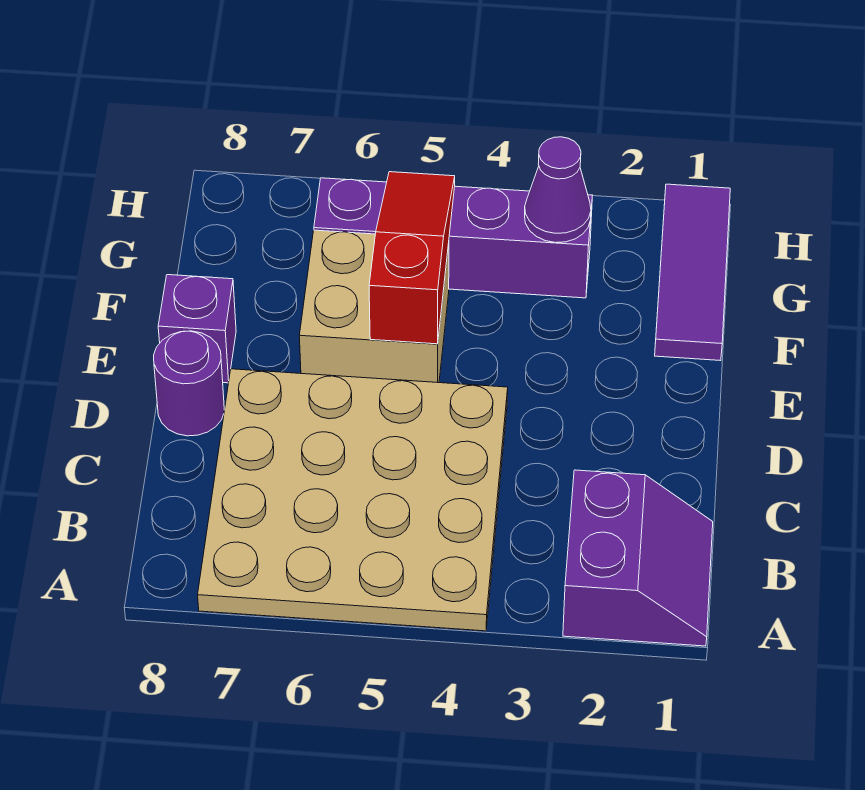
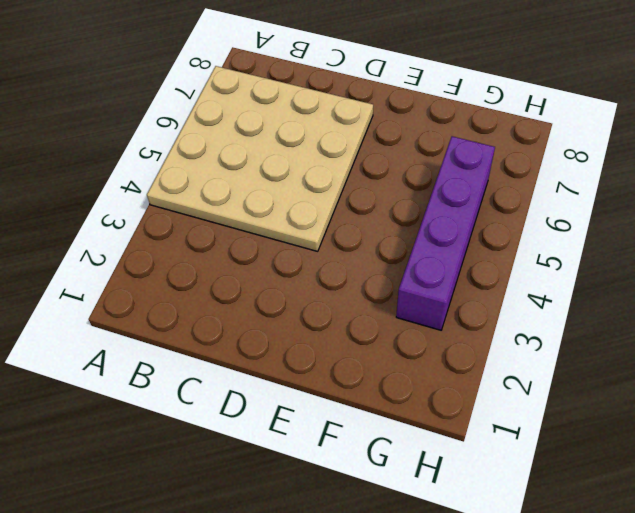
none -> purple 2x2 slope [563,470,713,646]
none -> purple 1x1 round brick [154,331,224,436]

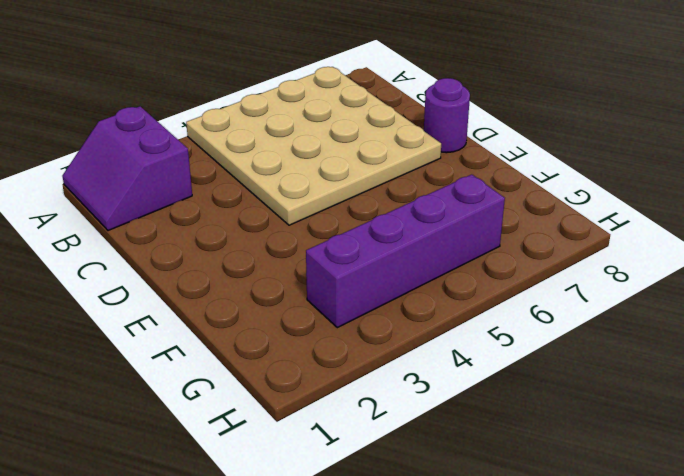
none -> tan 2x2 brick [299,230,449,383]
none -> purple 1x1 brick [158,275,236,383]

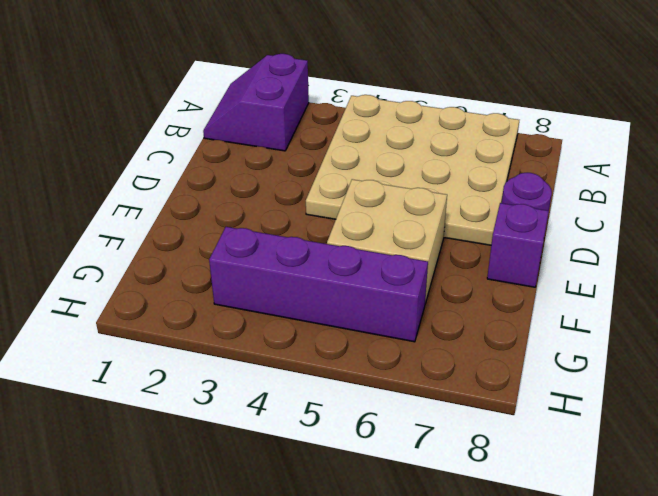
none -> purple 1x3 tile [655,184,730,361]
none -> red 1x3 slope [369,172,455,344]

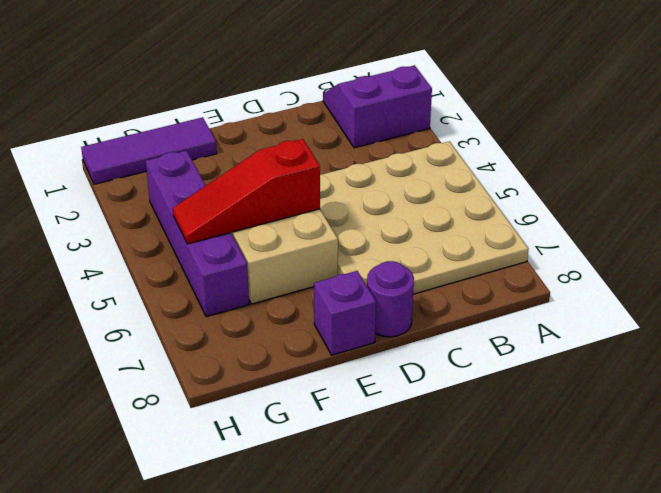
none -> purple 1x1 cone [525,137,591,243]

